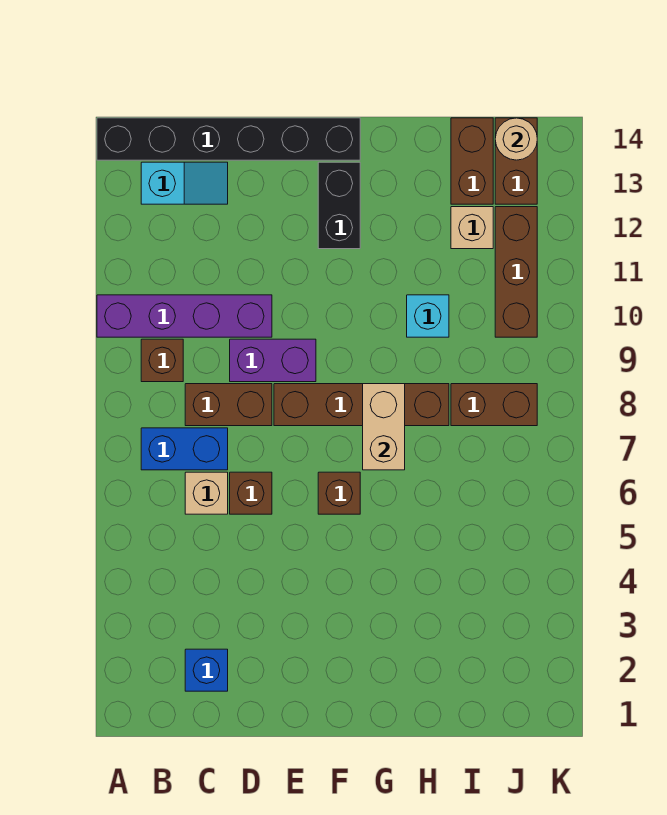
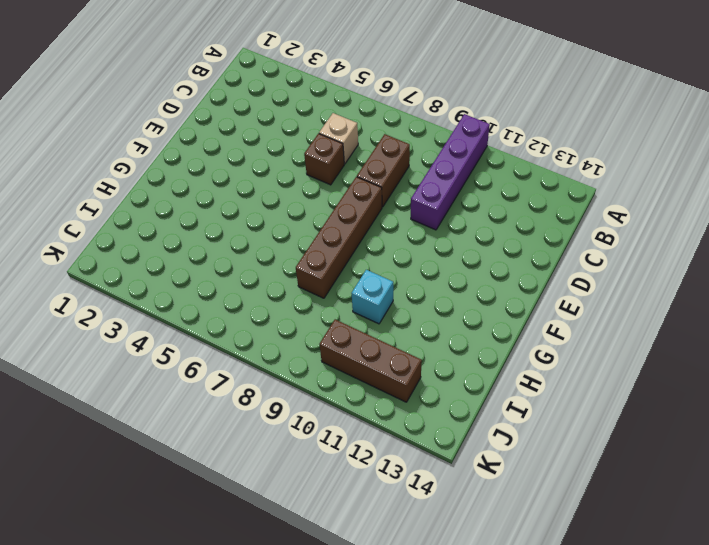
none -> black 1x6 brick [97,118,360,160]
none -> blue 1x2 brick [141,428,228,470]
none -> brown 1x1 brick [141,339,183,382]

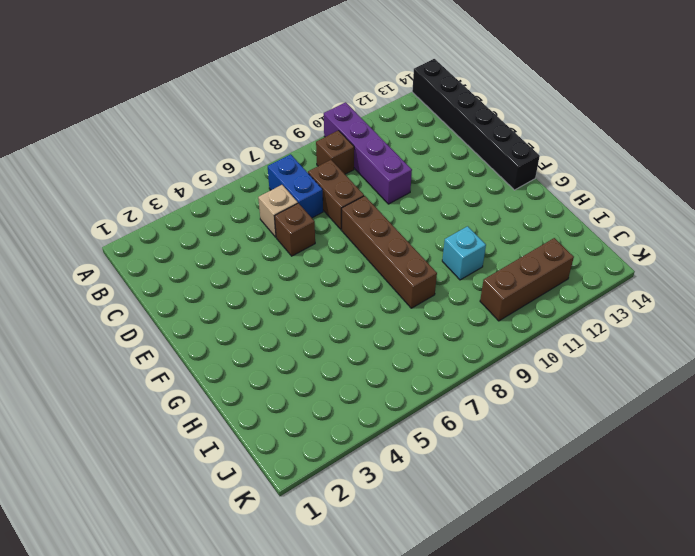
none -> cyan 1x2 slope [141,162,228,204]
none -> blue 1x1 brick [185,649,228,691]
none -> purple 1x2 brick [230,339,316,382]

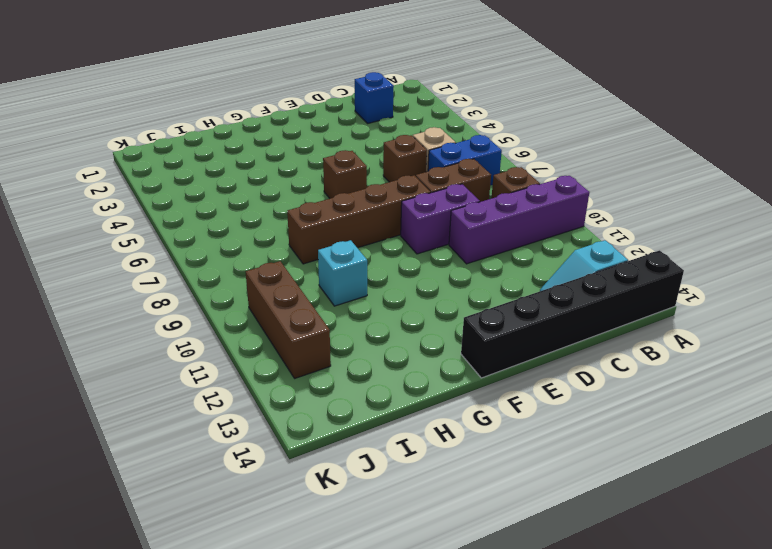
none -> black 1x2 brick [318,162,360,249]
none -> brown 1x2 brick [451,384,537,426]
none -> tan 1x1 brick [451,207,493,249]

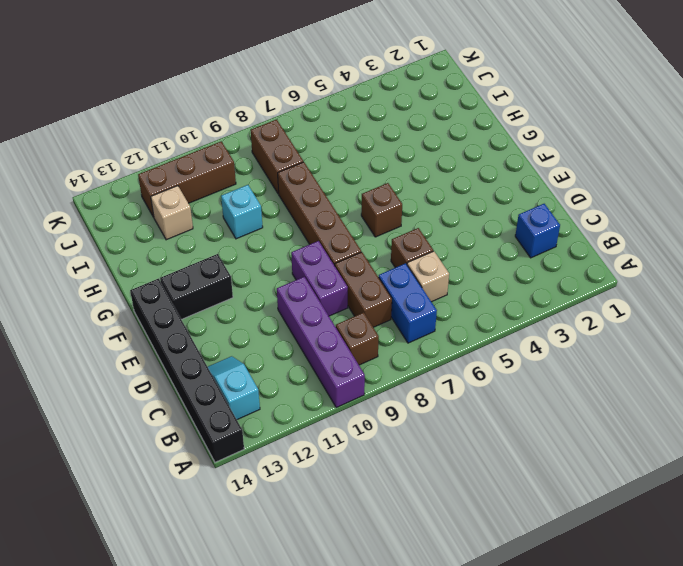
none -> brown 1x2 brick [451,118,493,204]
none -> brown 1x2 brick [495,118,537,204]
none -> tan 1x2 brick [363,384,405,470]

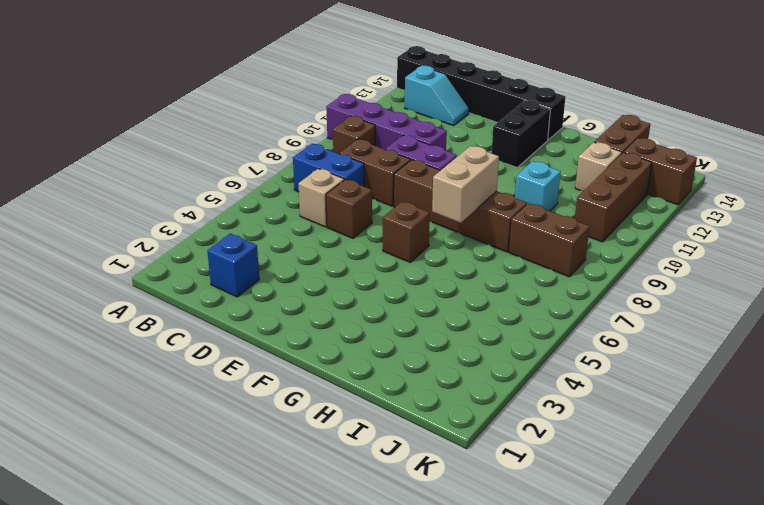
brown 1x2 brick [624,138,697,205] -> brown 1x2 brick turned to [495,118,537,204]
none -> tan 1x1 round brick [495,118,537,160]

